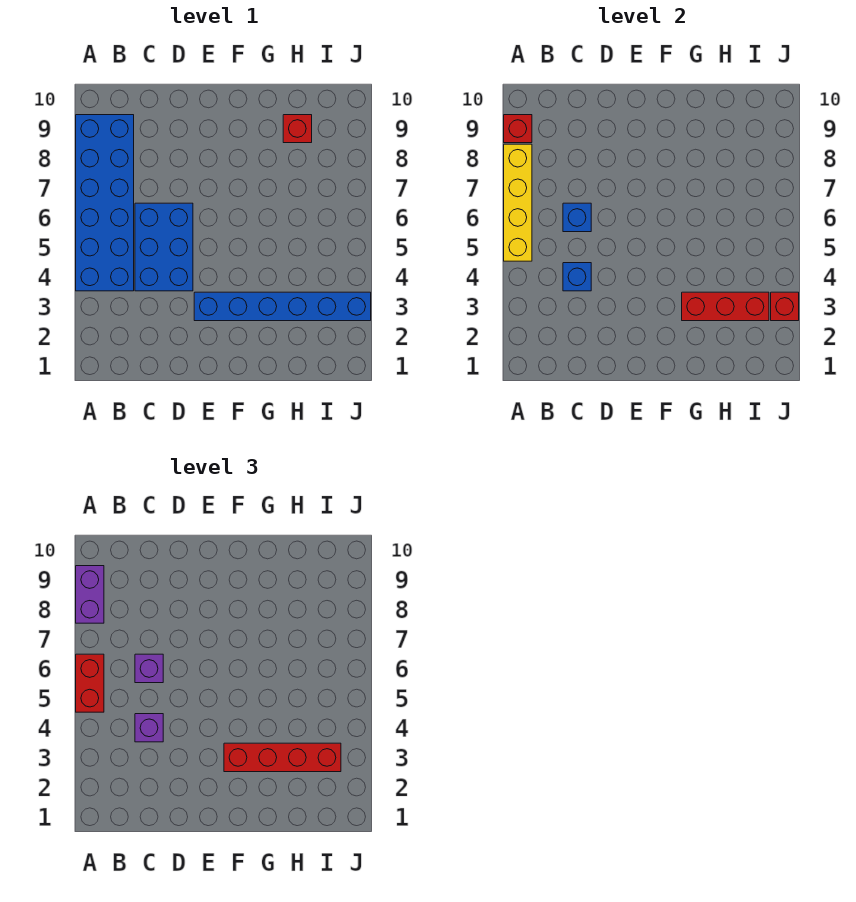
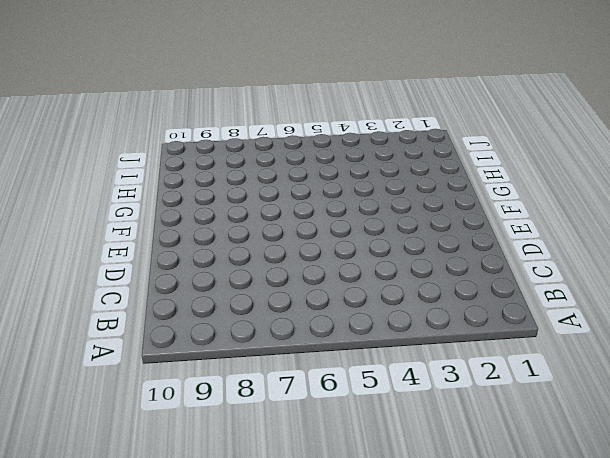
none -> blue 2x6 brick [76,115,134,291]
none -> blue 2x3 brick [135,203,193,291]
none -> blue 1x6 brick [194,292,371,321]

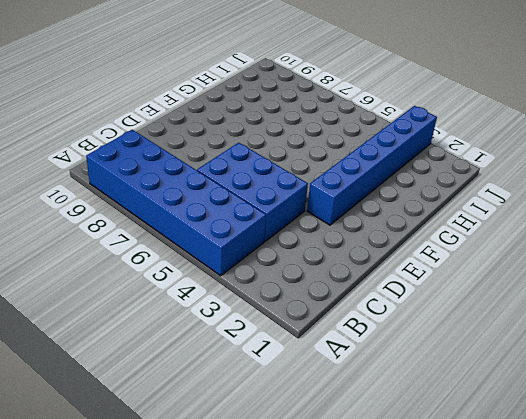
none -> red 1x1 brick [283,115,312,143]
none -> yellow 1x4 brick [504,144,532,261]
none -> red 1x1 brick [504,115,532,143]

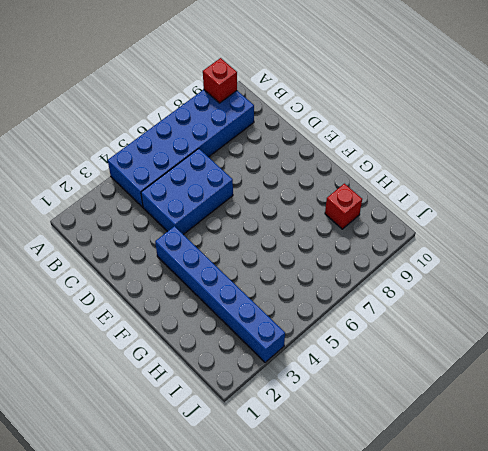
none -> yellow 1x4 brick [504,144,532,261]
none -> blue 1x1 brick [563,263,591,291]
none -> blue 1x1 brick [563,203,591,232]

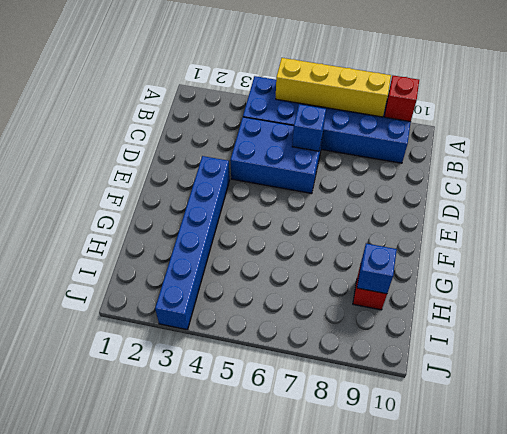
blue 1x1 brick [357,244,397,294] -> blue 1x1 brick moved to [563,263,591,291]
none -> red 1x3 brick [682,292,769,321]
none -> red 1x1 brick [771,292,799,321]
none -> red 1x2 brick [76,654,104,712]

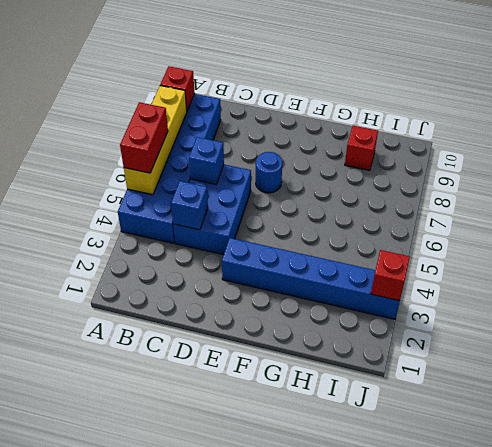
blue 1x1 round brick [256,152,282,193] -> none
none -> red 1x3 brick [682,292,769,321]
none -> purple 1x2 brick [76,566,104,623]
none -> purple 1x1 brick [135,714,163,742]

